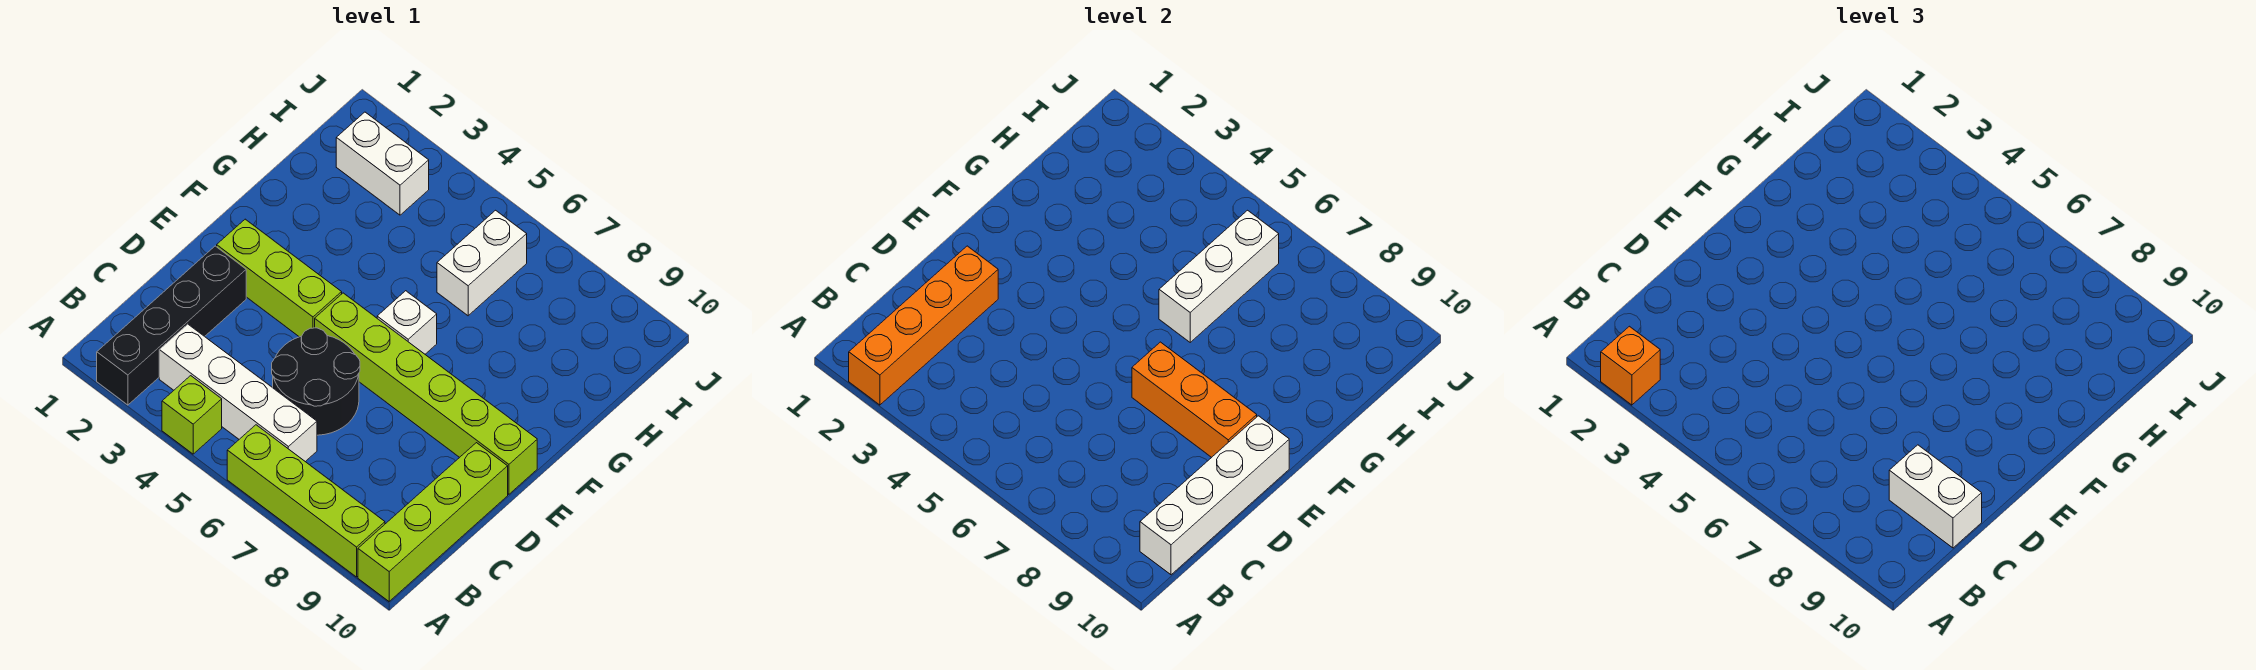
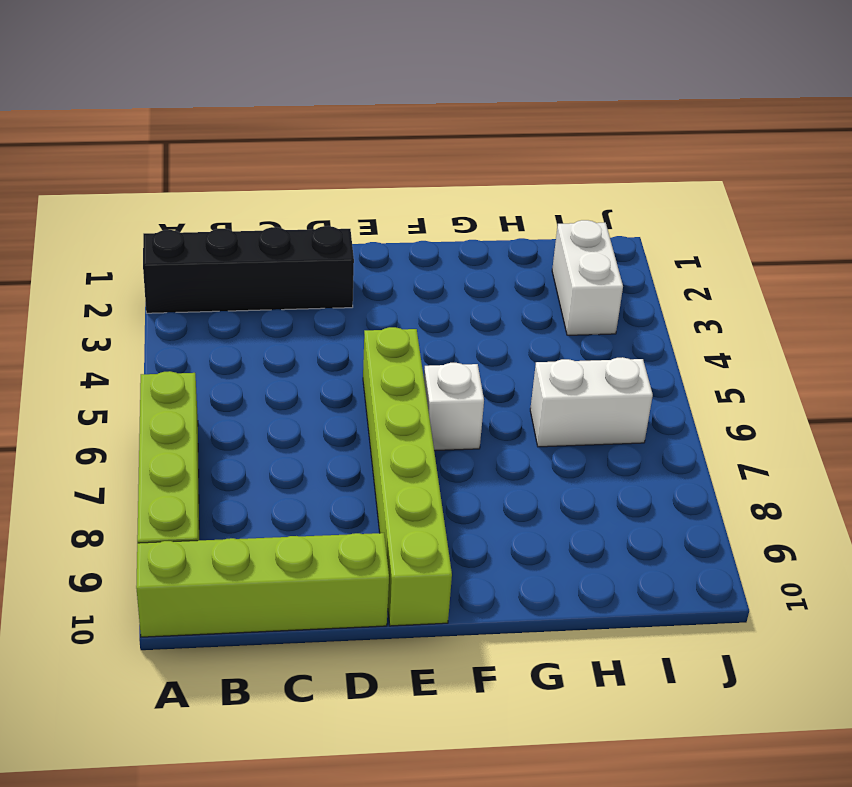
none -> lime 1x1 brick [162,376,222,454]
none -> white 1x4 brick [159,324,317,462]
none -> black 2x2 round brick [272,328,360,435]

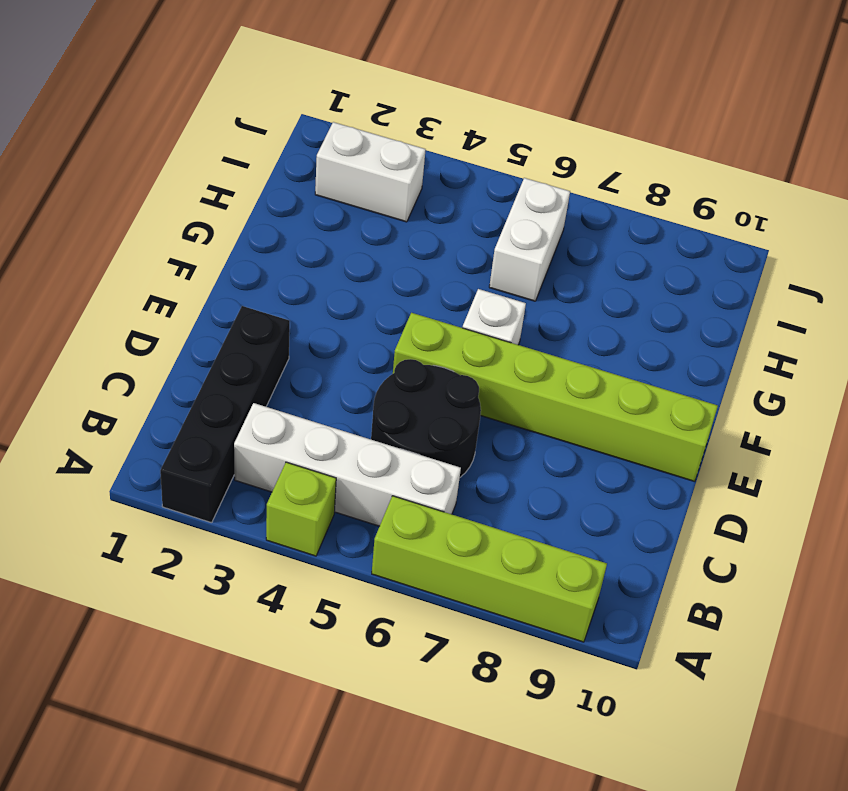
none -> lime 1x4 brick [358,443,508,601]
none -> lime 1x3 brick [217,219,342,337]
none -> orange 1x4 brick [849,246,998,405]

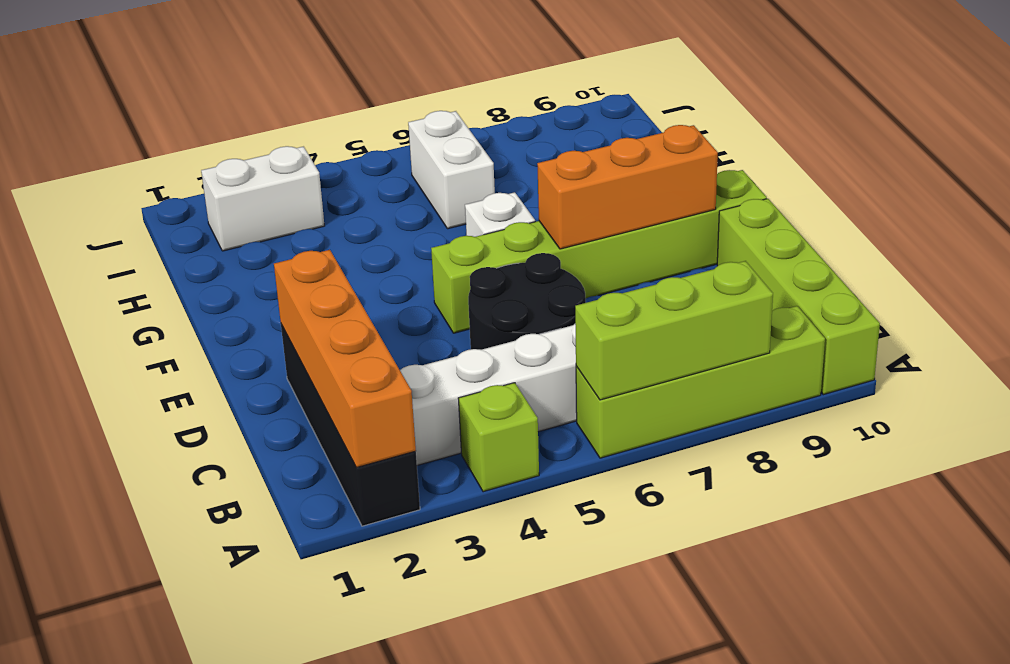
lime 1x3 brick [575,261,773,400] -> lime 1x3 brick moved to [217,219,342,337]
none -> white 1x4 brick [1140,416,1289,575]
none -> white 1x3 brick [1159,210,1279,342]
none -> orange 1x1 brick [1601,326,1660,405]

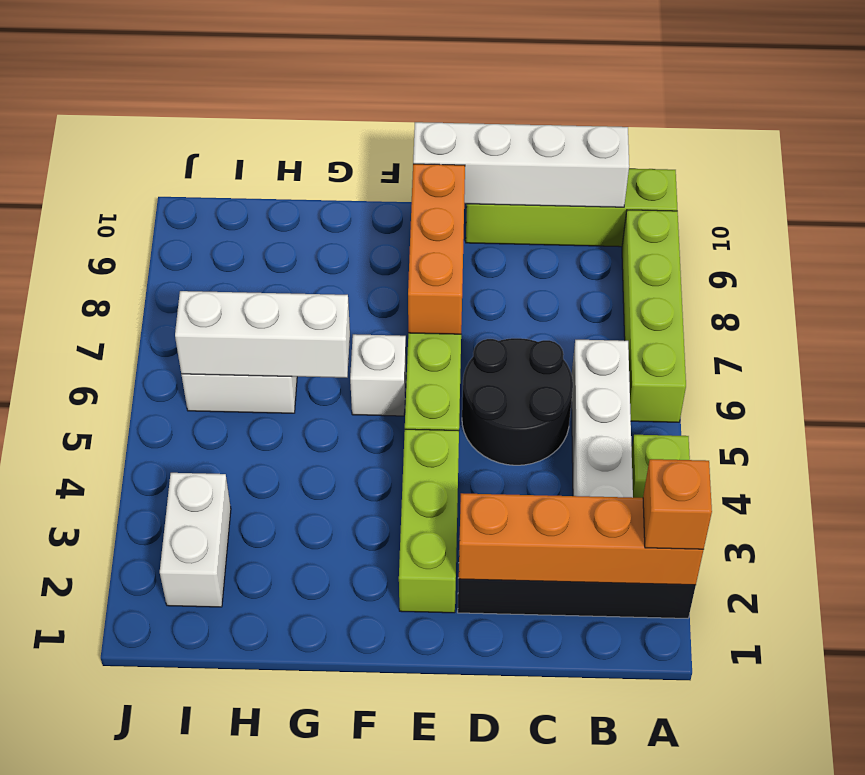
none -> white 1x2 brick [1889,445,1982,548]

